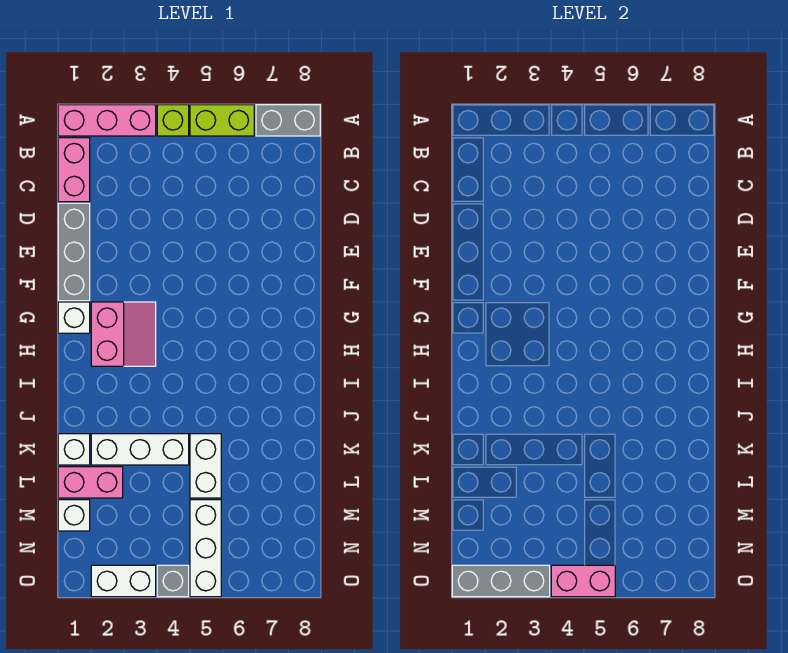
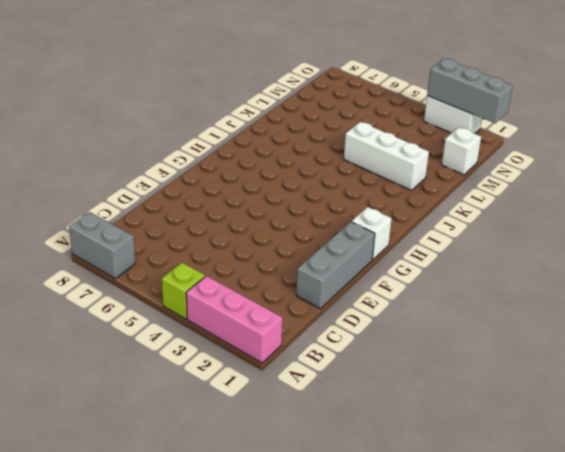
none -> lime 1x2 brick [190,105,254,136]
none -> pink 1x2 brick [58,138,90,202]
none -> pink 2x2 slope [91,302,156,366]

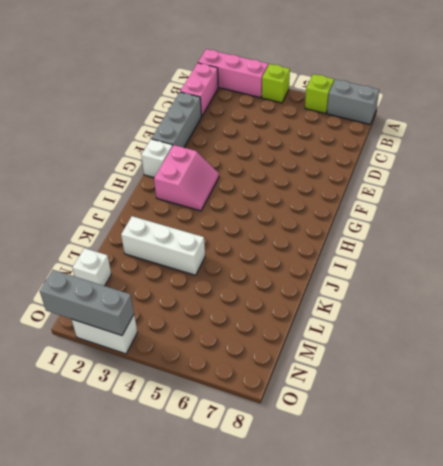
lime 1x1 brick [305,74,334,113] -> lime 1x2 brick [190,105,254,136]
none -> white 1x1 brick [58,434,90,465]
none -> white 1x2 brick [190,434,221,498]
none -> pink 1x2 brick [58,467,123,498]

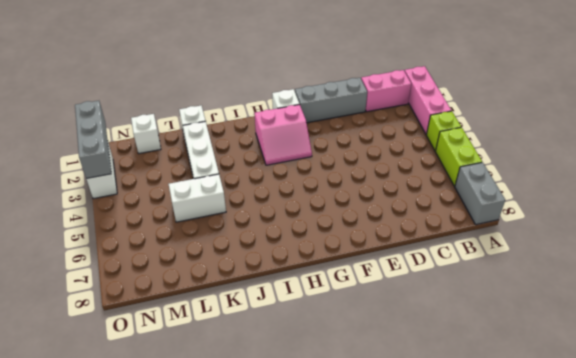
none -> pink 1x2 brick [58,467,123,498]
none -> white 1x3 brick [190,500,221,597]
none -> grey 1x1 brick [157,565,189,597]

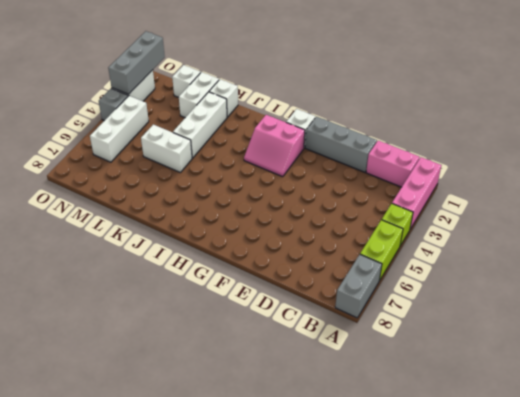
white 1x2 brick [179,72,219,118] -> pink 1x2 brick [58,467,123,498]
white 1x3 brick [90,96,149,162] -> white 1x3 brick turned to [190,500,221,597]
none -> pink 1x2 brick [551,565,615,597]

